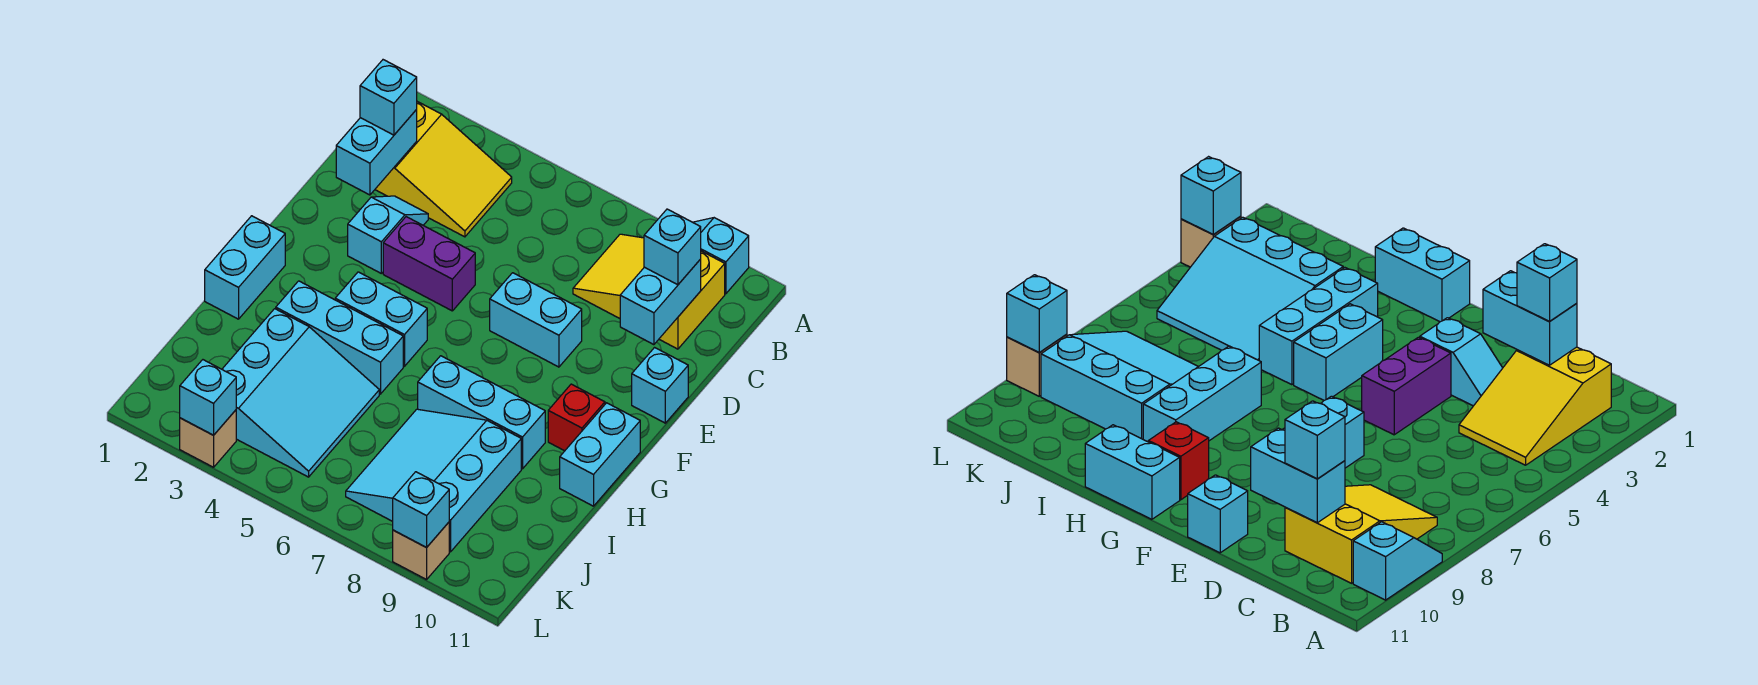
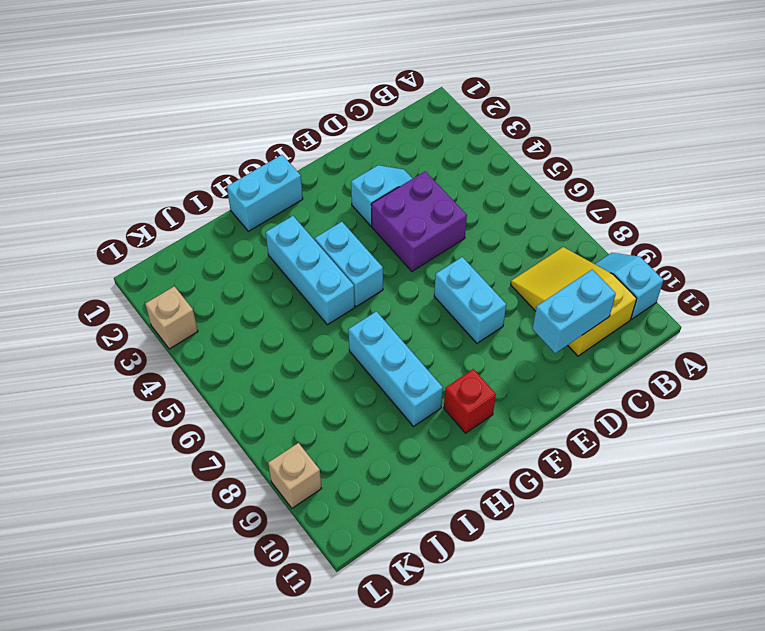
purple 2x2 brick [371,171,467,271] -> purple 1x2 brick [383,217,475,311]
none -> yellow 2x3 slope [375,102,512,237]
none -> cyan 1x1 brick [632,348,688,423]
none -> cyan 1x2 brick [560,403,640,506]

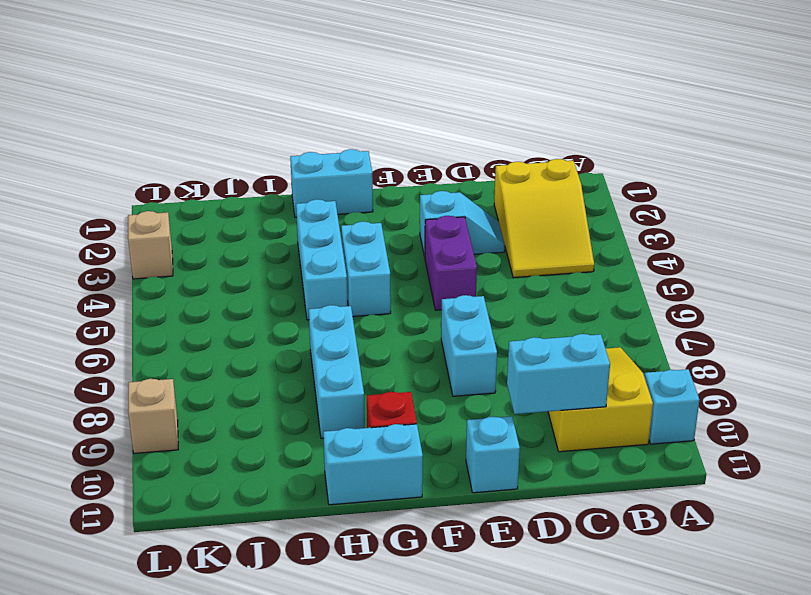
none -> cyan 3x3 slope [222,309,379,477]
none -> cyan 3x3 slope [346,409,521,552]
none -> cyan 1x2 brick [336,110,417,195]

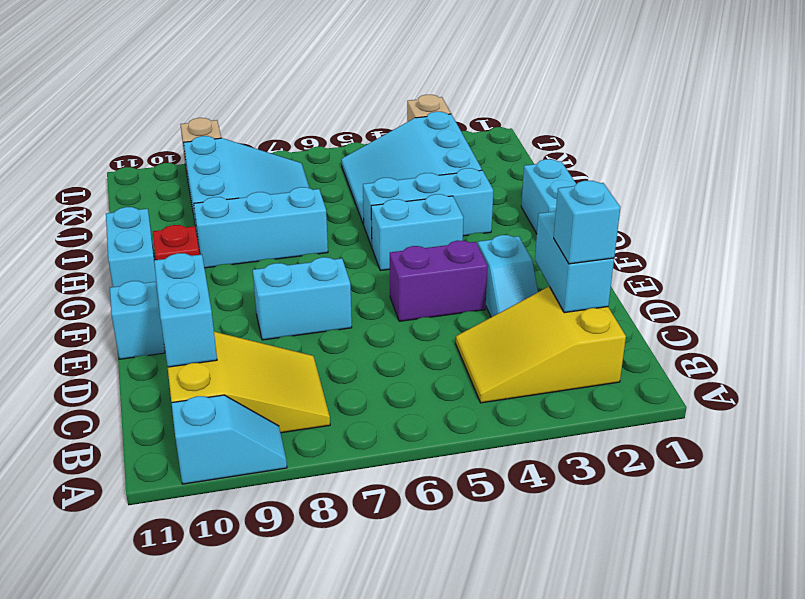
none -> cyan 1x1 brick [180,360,236,435]
none -> cyan 1x1 brick [393,472,449,548]
none -> cyan 1x1 brick [644,209,701,285]

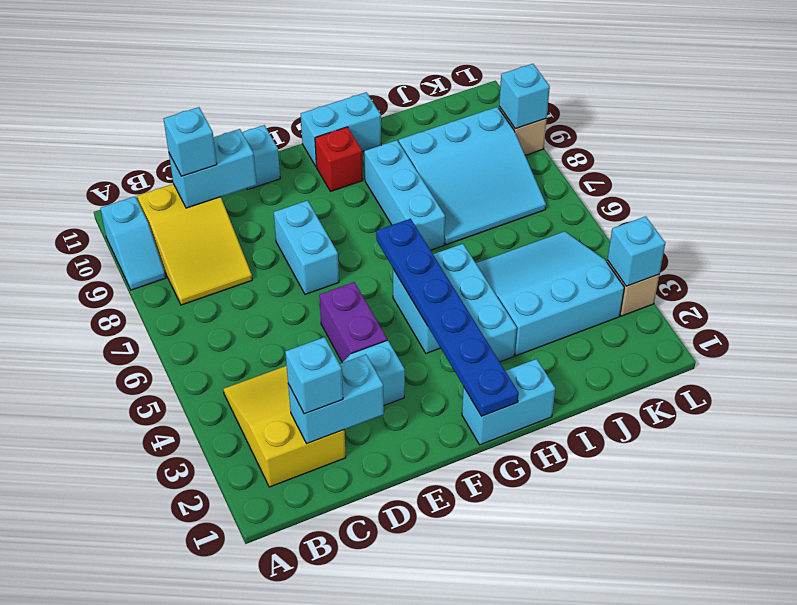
blue 1x6 plate [376,219,519,416] -> none

